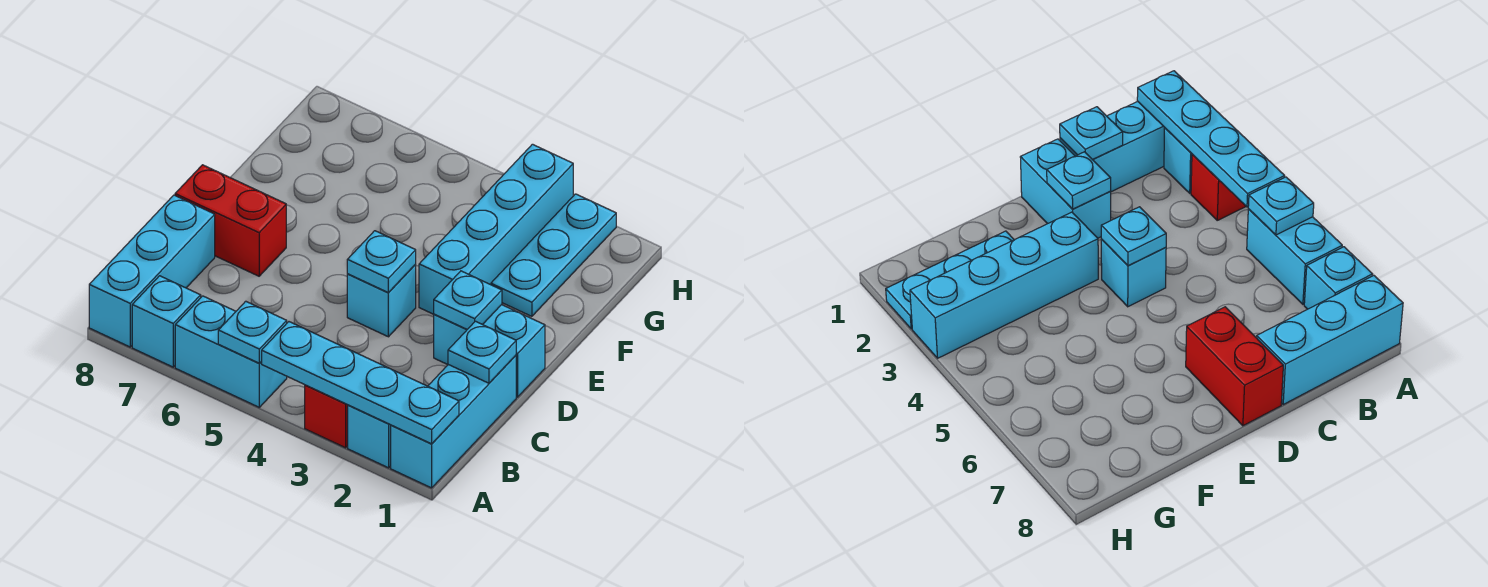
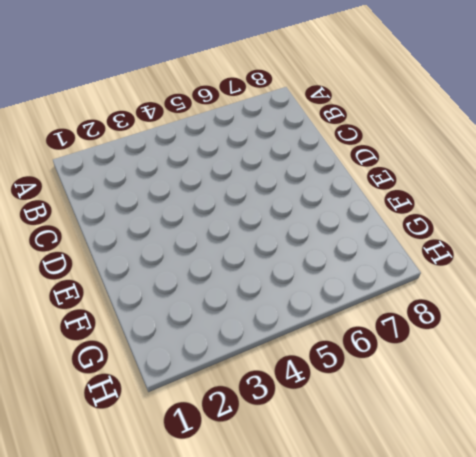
none -> cyan 1x3 brick [391,355,516,488]
none -> cyan 1x1 brick [348,405,391,468]
none -> red 1x1 brick [305,385,348,448]

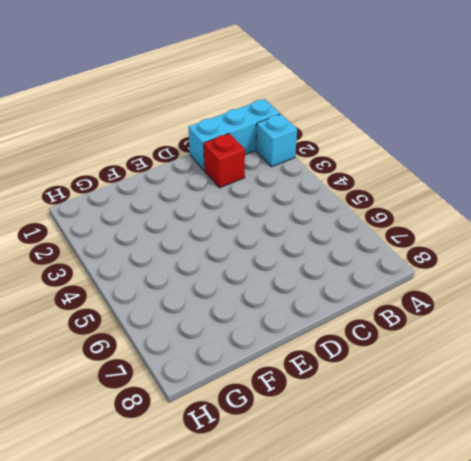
red 1x1 brick [204,133,245,188] -> red 1x1 brick moved to [305,385,348,448]
none -> cyan 1x2 brick [175,296,287,407]
none -> cyan 1x1 brick [132,276,201,367]
none -> cyan 1x3 brick [89,195,215,347]

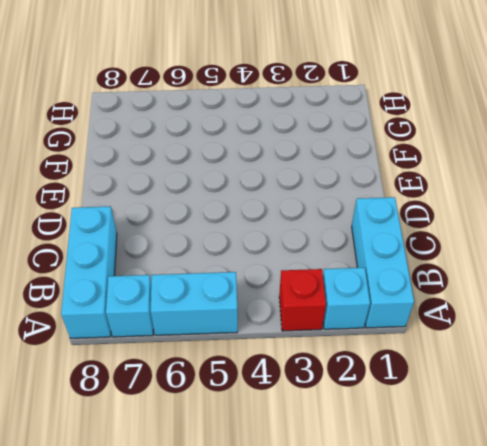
none -> cyan 1x2 brick [434,305,545,397]
none -> cyan 1x1 brick [347,265,416,337]
none -> red 1x2 brick [175,165,286,276]

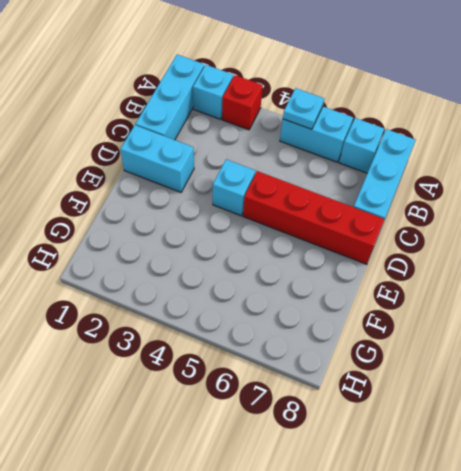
red 1x4 brick [243,171,385,264] -> red 1x2 brick [175,165,286,276]
none -> cyan 1x4 brick [419,144,573,314]
none -> cyan 1x3 plate [491,194,616,316]
none -> cyan 1x4 plate [261,322,459,444]

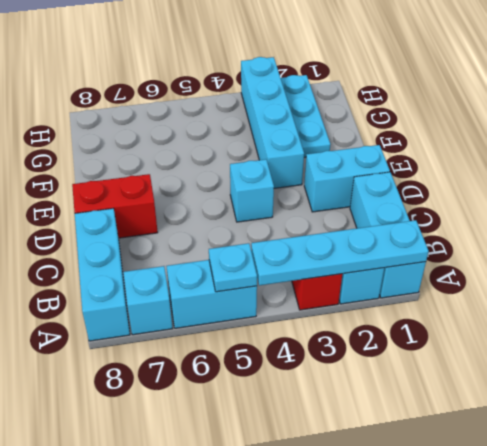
none -> cyan 1x1 plate [448,321,516,383]
none -> cyan 1x1 plate [434,271,502,329]
none -> cyan 1x1 plate [347,231,416,293]

